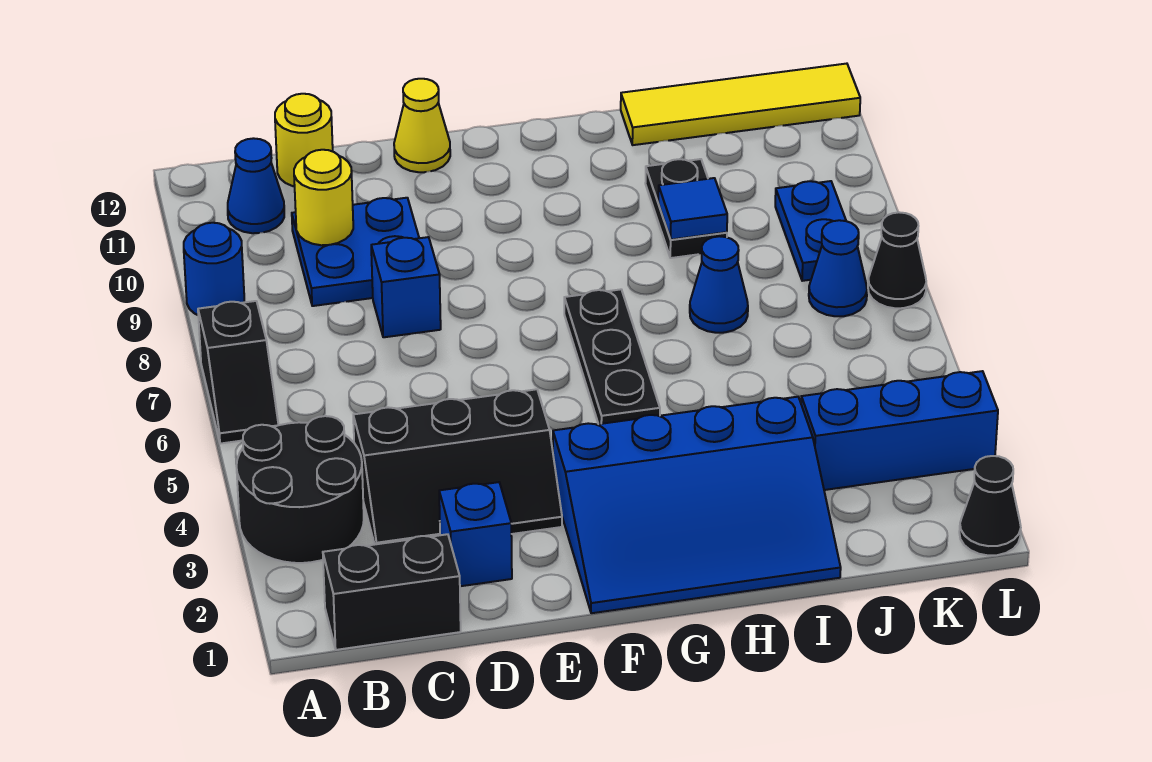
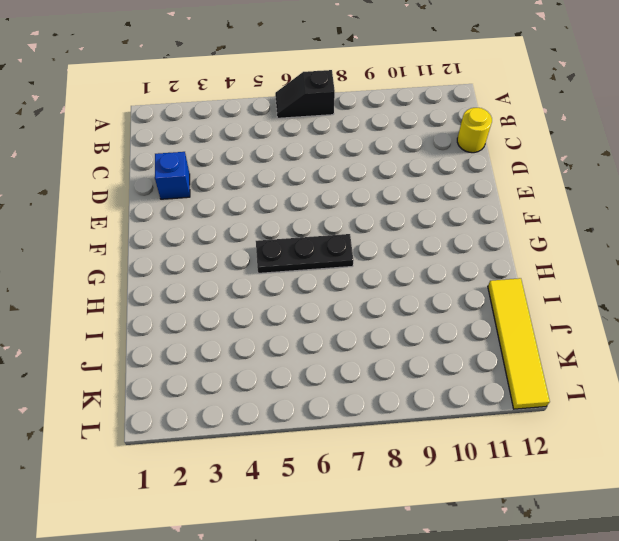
none -> black 2x2 round brick [237,416,364,563]
none -> blue 1x1 round brick [184,223,244,315]
none -> black 1x2 brick [323,534,461,650]

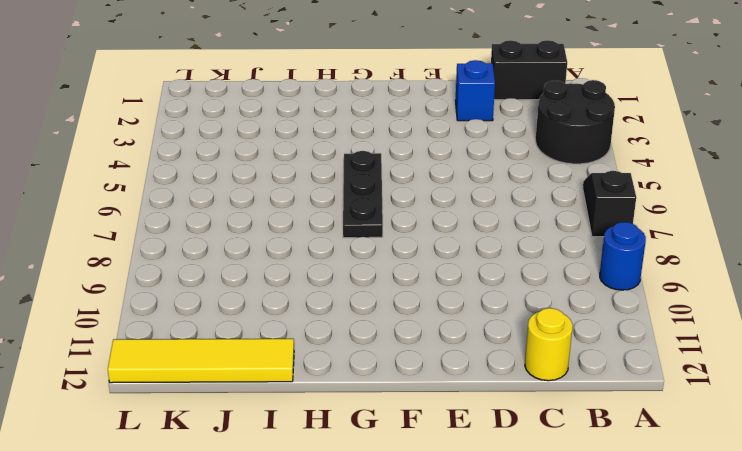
none -> blue 1x1 cone [228,138,284,233]
none -> black 2x3 slope [353,389,562,544]
none -> blue 2x2 plate [292,198,419,306]

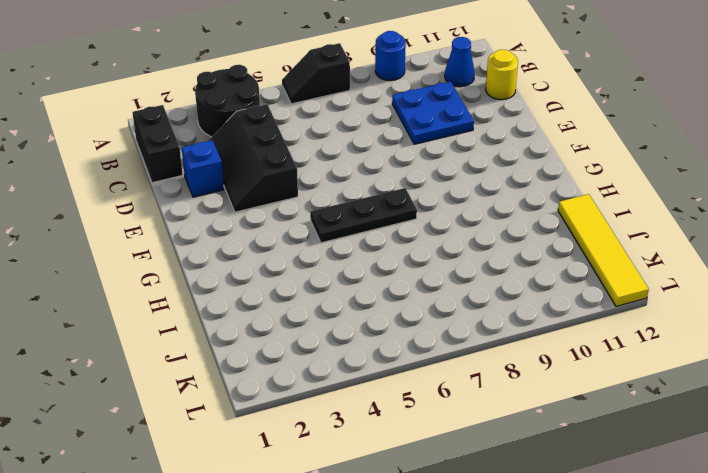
none -> blue 1x1 brick [371,237,441,337]
none -> yellow 1x1 cone [394,79,450,172]
none -> blue 3x4 slope [553,397,841,613]

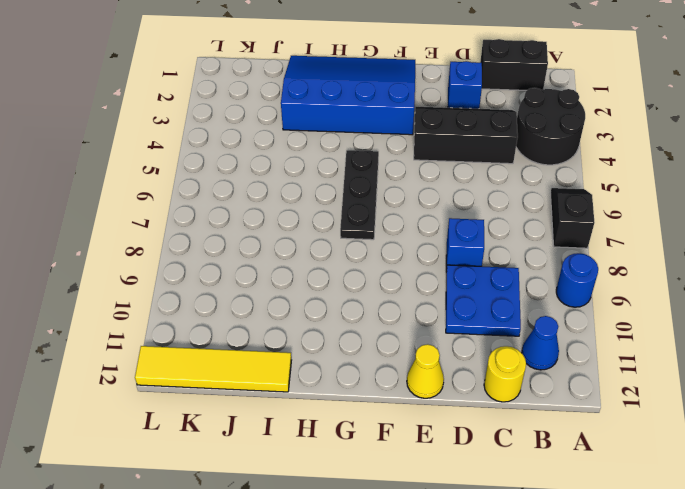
none -> blue 1x1 cone [690,236,748,333]
none -> black 1x2 plate [645,159,727,258]
none -> blue 1x3 brick [801,371,998,490]

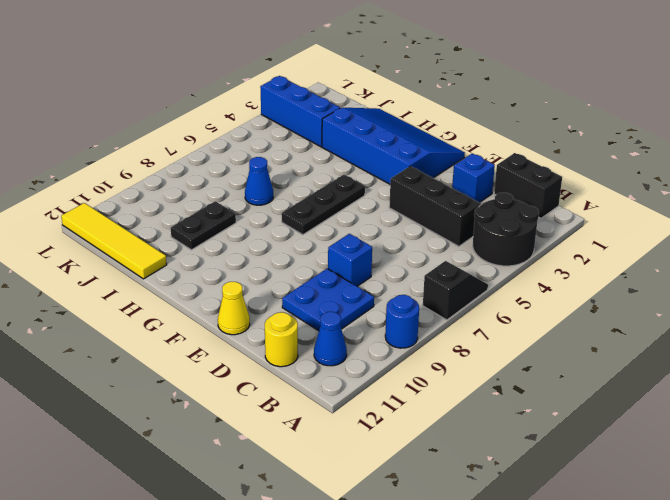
none -> blue 1x1 cone [809,220,867,316]
none -> blue 1x2 plate [775,181,846,281]
none -> black 1x1 cone [959,456,1021,555]

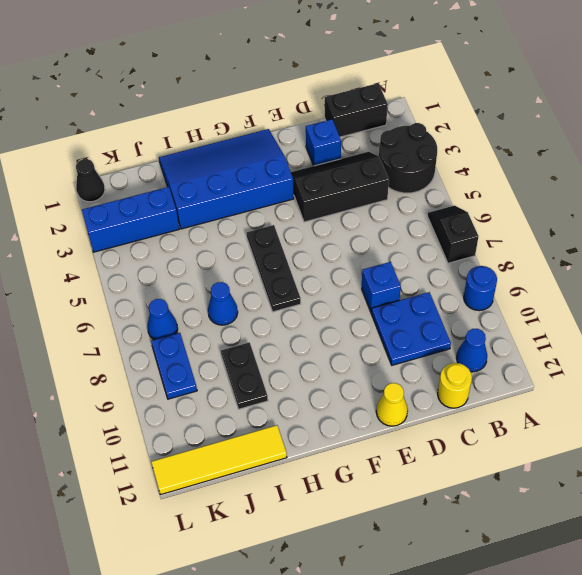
none -> black 1x1 cone [868,212,926,308]
none -> yellow 1x1 round brick [294,150,353,245]
none -> blue 1x1 tile [658,178,727,240]

